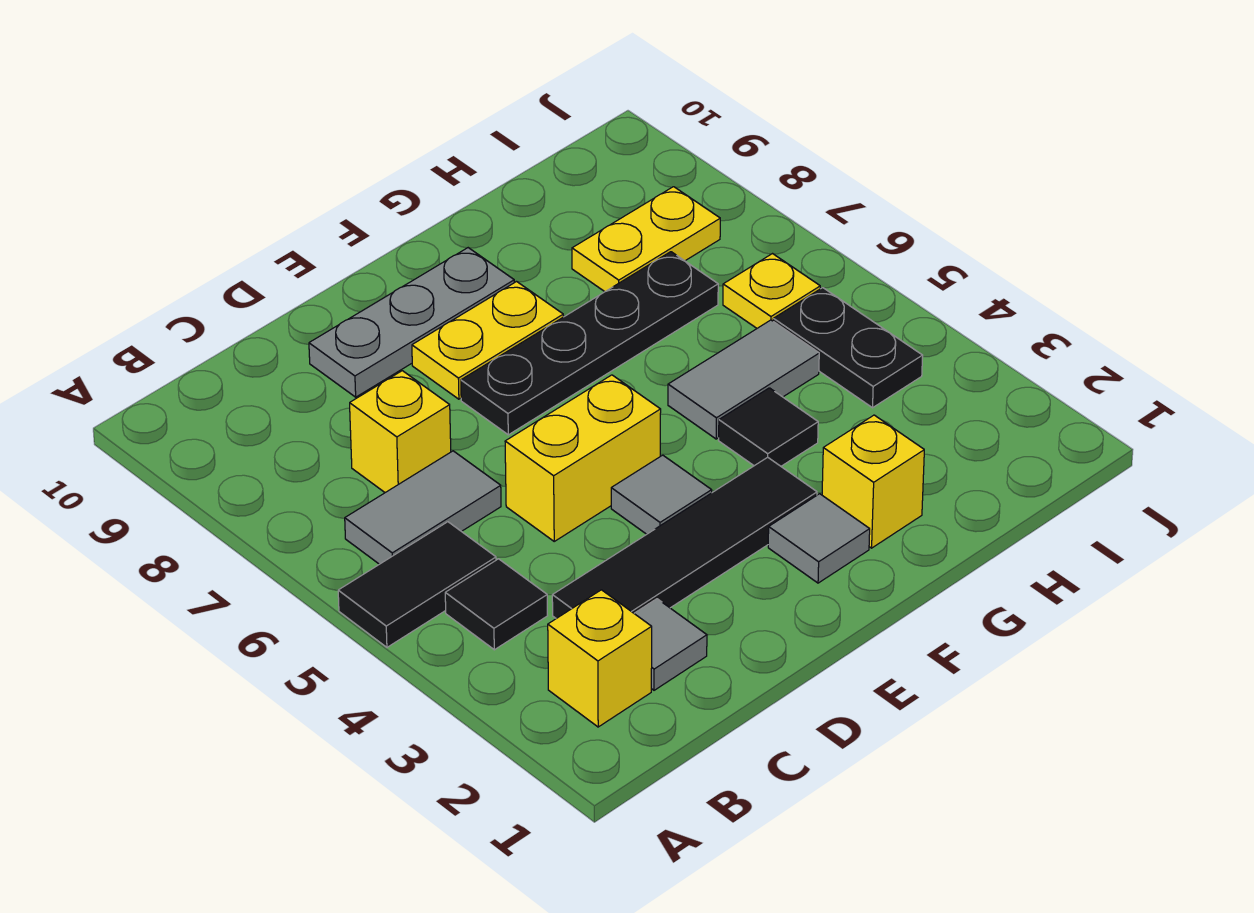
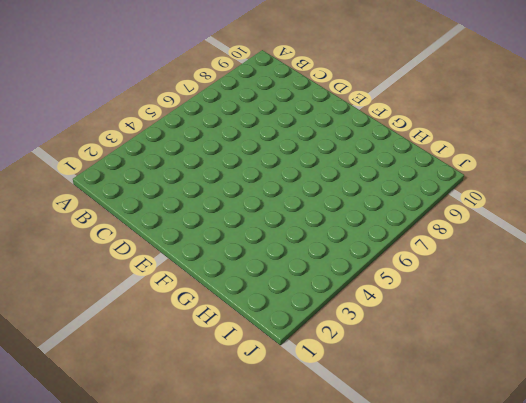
none -> black 1x2 tile [338,522,496,647]
none -> yellow 1x1 brick [548,590,652,727]
none -> black 1x1 tile [445,559,548,650]

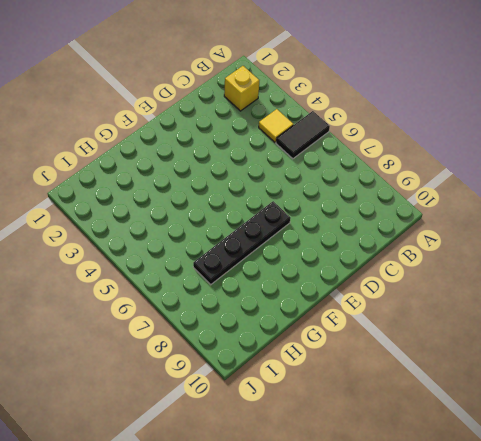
yellow 1x1 tile [259,109,293,142] -> black 1x1 tile [445,559,548,650]
none -> grey 1x2 tile [345,451,501,564]
none -> grey 1x1 tile [634,599,707,690]
none -> black 1x4 tile [552,457,817,619]

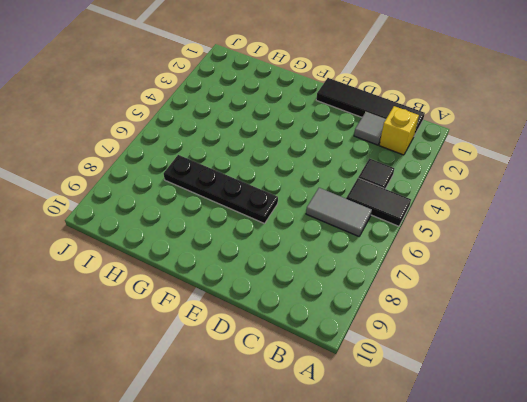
black 1x4 tile [316,78,425,136] -> black 1x4 tile moved to [552,457,817,619]
none -> yellow 1x1 brick [350,371,451,493]
none -> yellow 1x2 brick [505,375,661,541]
none -> grey 1x3 plate [309,248,514,397]

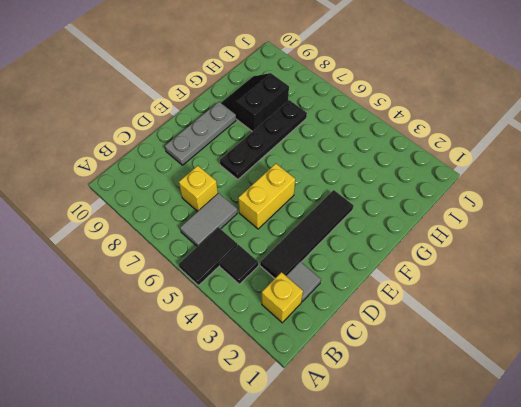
black 2x2 slope [221,73,289,131] -> yellow 1x2 plate [572,187,720,292]
none -> grey 1x1 tile [611,455,712,534]
none -> yellow 1x2 plate [412,282,563,399]
none -> grey 1x1 tile [768,494,870,583]

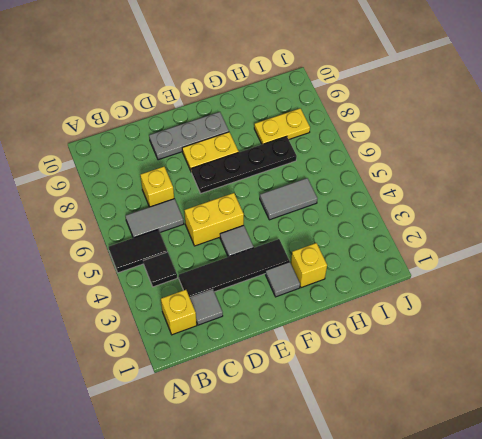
none -> black 1x1 tile [719,388,818,466]
none -> black 1x2 plate [773,288,923,408]
none -> yellow 1x1 plate [723,254,820,328]

